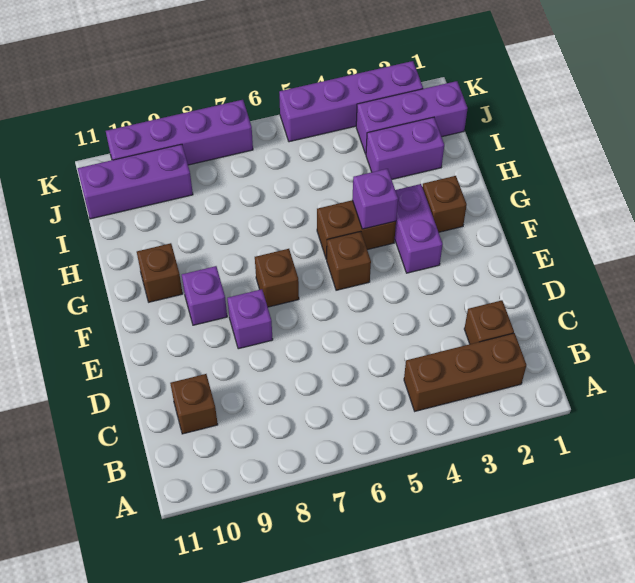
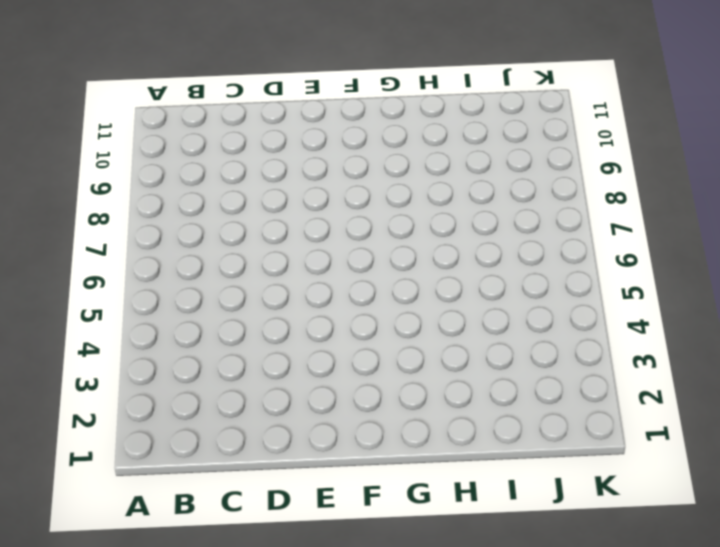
none -> brown 1x3 brick [404,333,526,411]
none -> brown 1x1 brick [464,300,514,344]
none -> brown 1x1 brick [170,374,218,434]

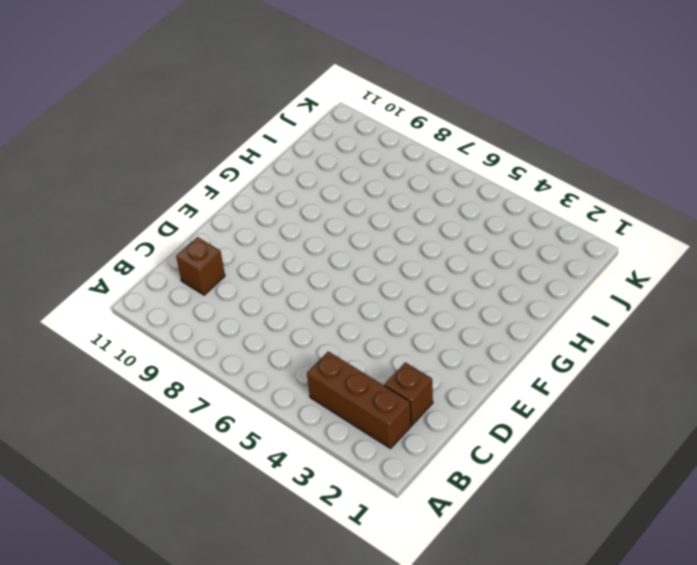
none -> purple 1x1 brick [227,289,273,349]
none -> purple 1x2 brick [395,184,443,273]
none -> brown 1x1 brick [326,231,371,290]

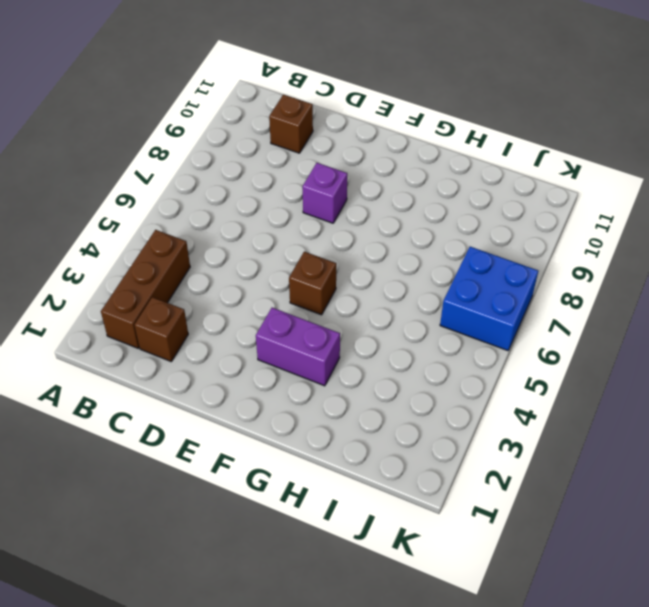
blue 2x2 brick [440,247,538,351] -> purple 1x4 brick [106,100,253,165]
none -> brown 1x1 brick [255,249,299,307]
none -> purple 1x1 brick [182,266,227,325]
none -> brown 1x1 brick [422,176,467,232]

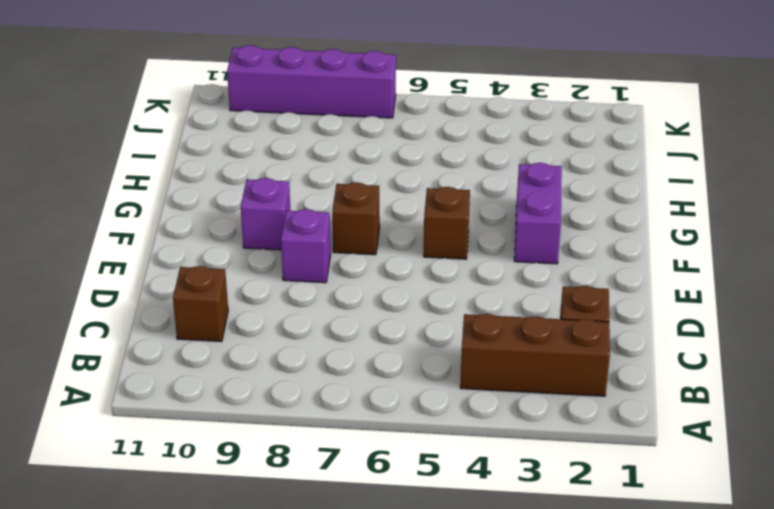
none -> brown 1x1 brick [422,176,467,232]
none -> brown 1x2 brick [317,200,396,259]
none -> brown 1x1 brick [137,243,183,302]

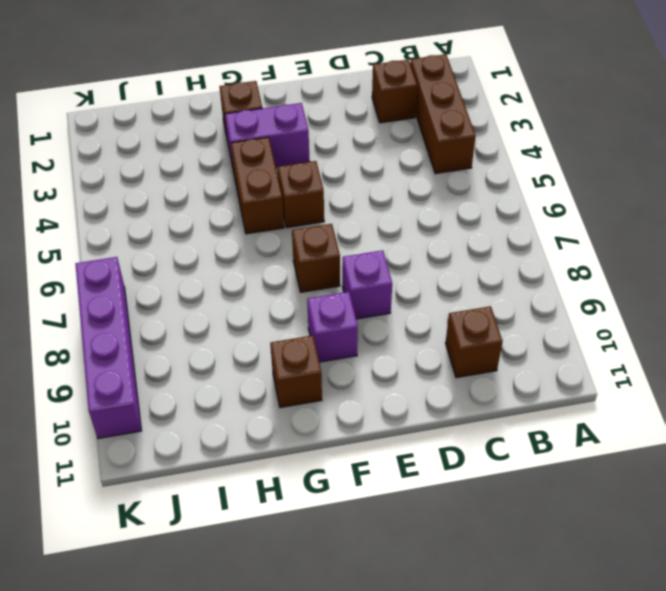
none -> purple 1x2 brick [366,117,444,179]
none -> purple 1x3 brick [356,81,468,154]
none -> purple 1x3 brick [78,144,193,219]

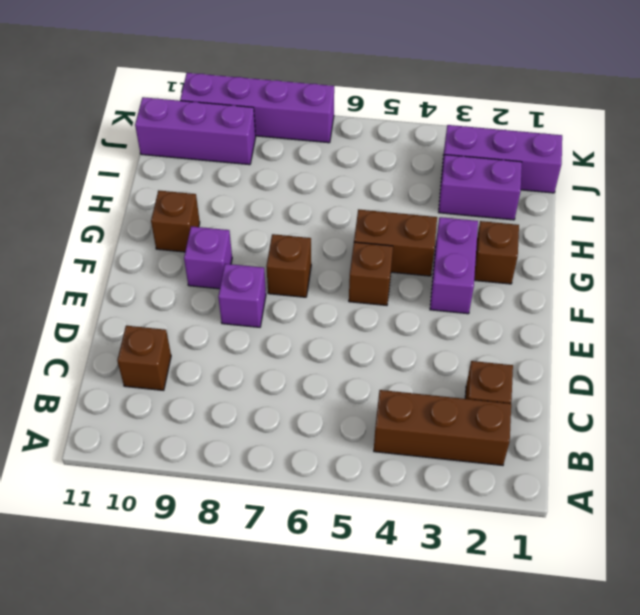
none -> purple 1x4 brick [279,61,423,142]
none -> purple 1x1 brick [352,169,398,229]

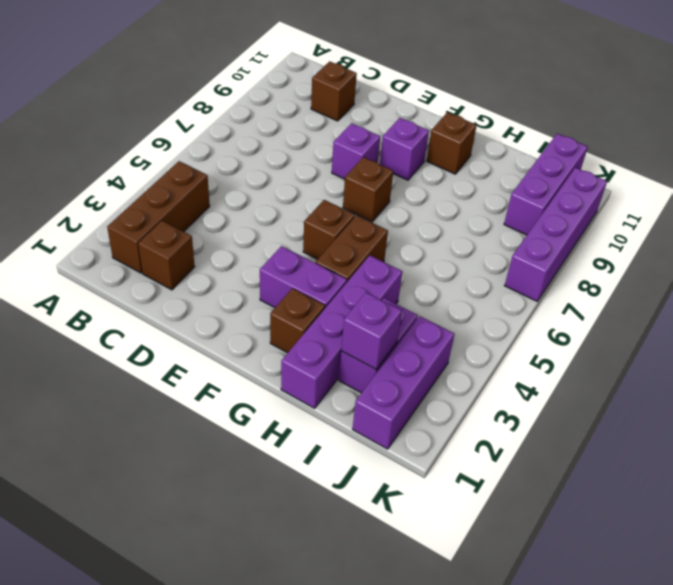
purple 1x4 brick [281,255,402,408] -> purple 1x4 brick moved to [279,61,423,142]
purple 1x1 brick [341,292,402,370] -> purple 1x1 brick moved to [352,169,398,229]

